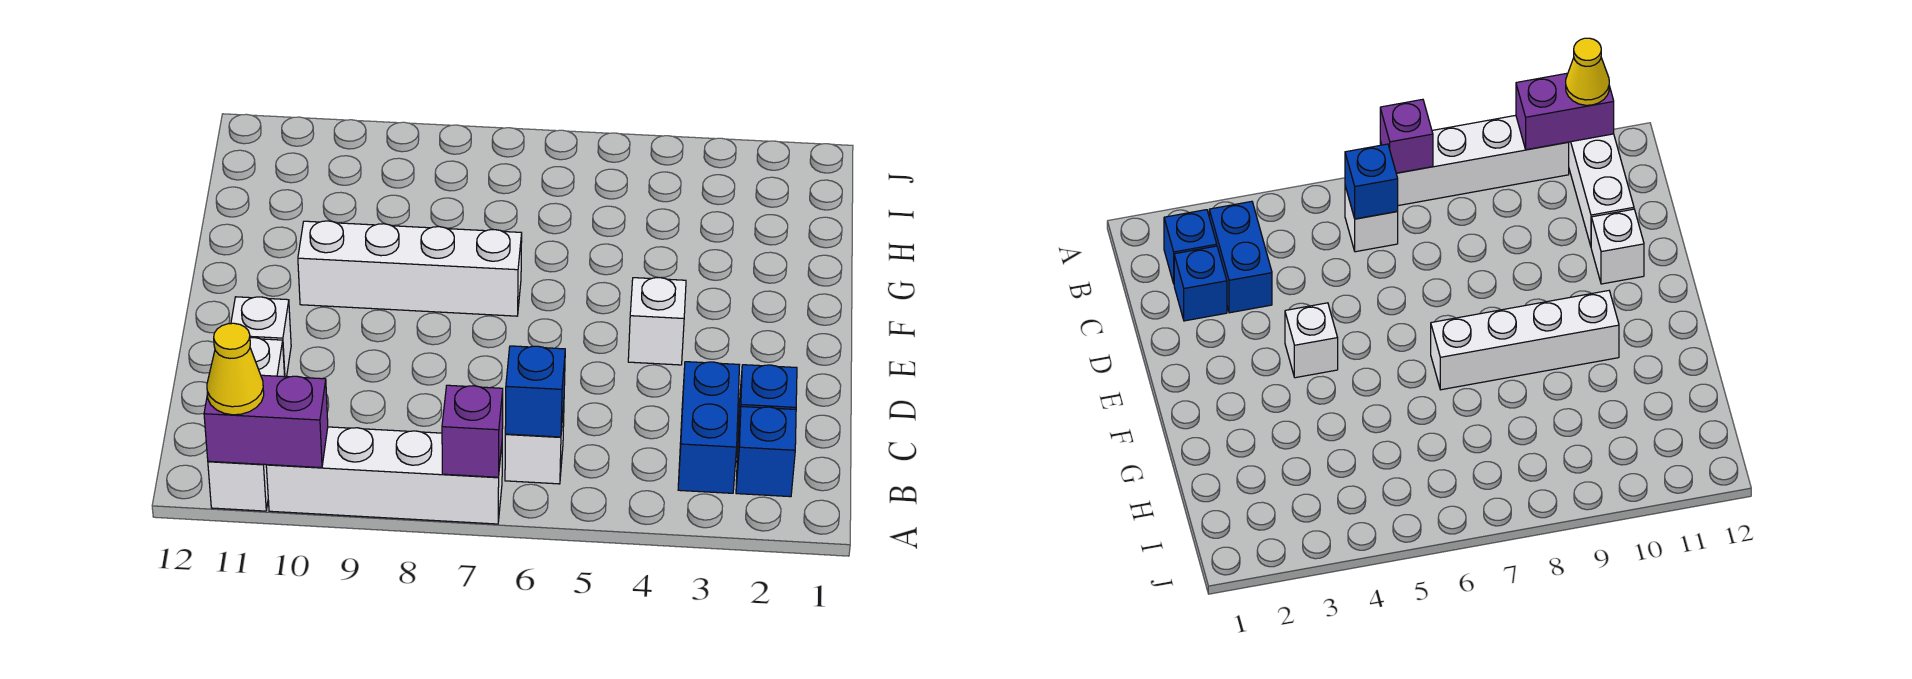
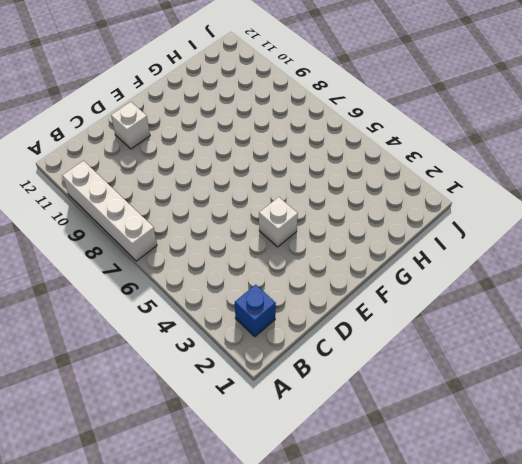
none -> white 1x3 brick [208,338,285,511]
none -> blue 1x2 brick [678,362,739,493]
none -> white 1x1 brick [505,406,564,484]

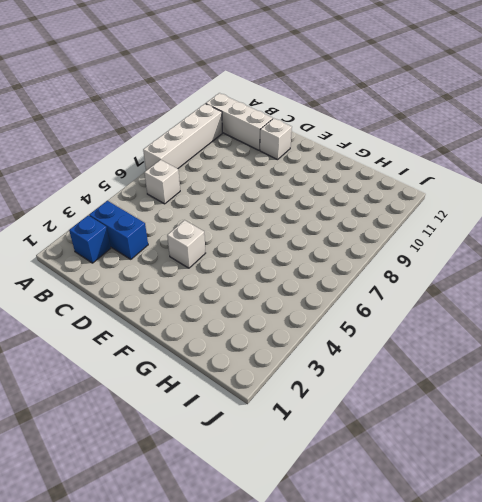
none -> blue 1x1 brick [738,365,797,438]
none -> white 1x4 brick [298,221,522,316]
none -> purple 1x1 brick [442,385,503,477]

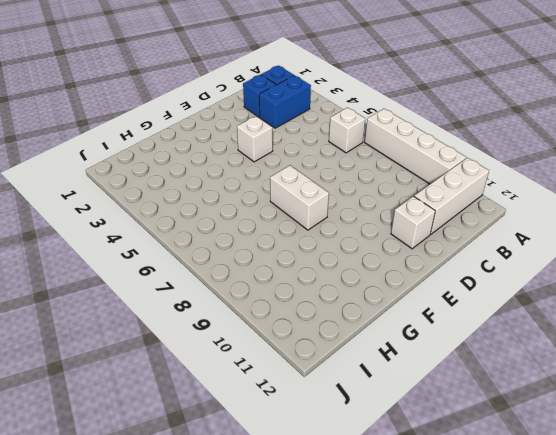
white 1x2 brick [270,165,329,230] -> white 1x4 brick [298,221,522,316]
none -> purple 1x1 brick [442,385,503,477]
none -> purple 1x2 brick [204,375,328,468]
none -> blue 1x1 brick [505,346,565,437]

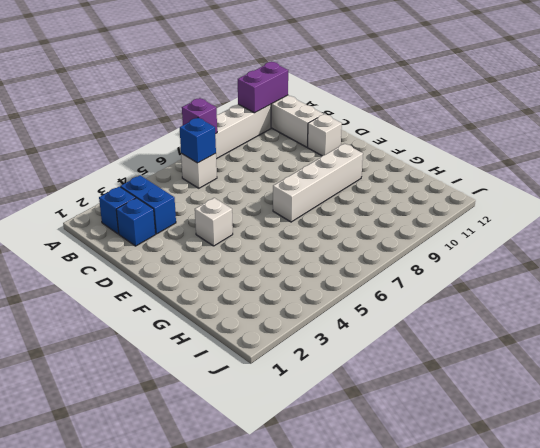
none -> yellow 1x1 cone [207,323,264,415]

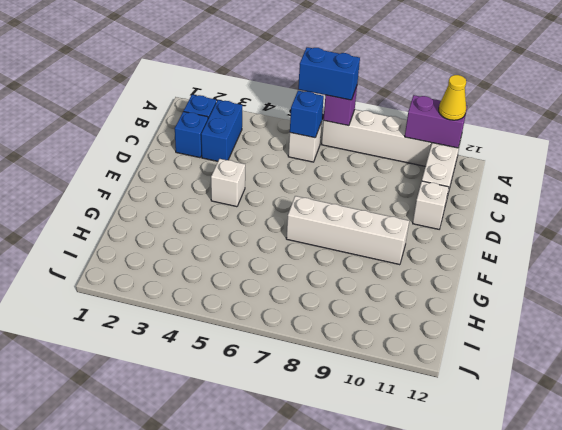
blue 1x2 brick [298,47,360,100] -> none

